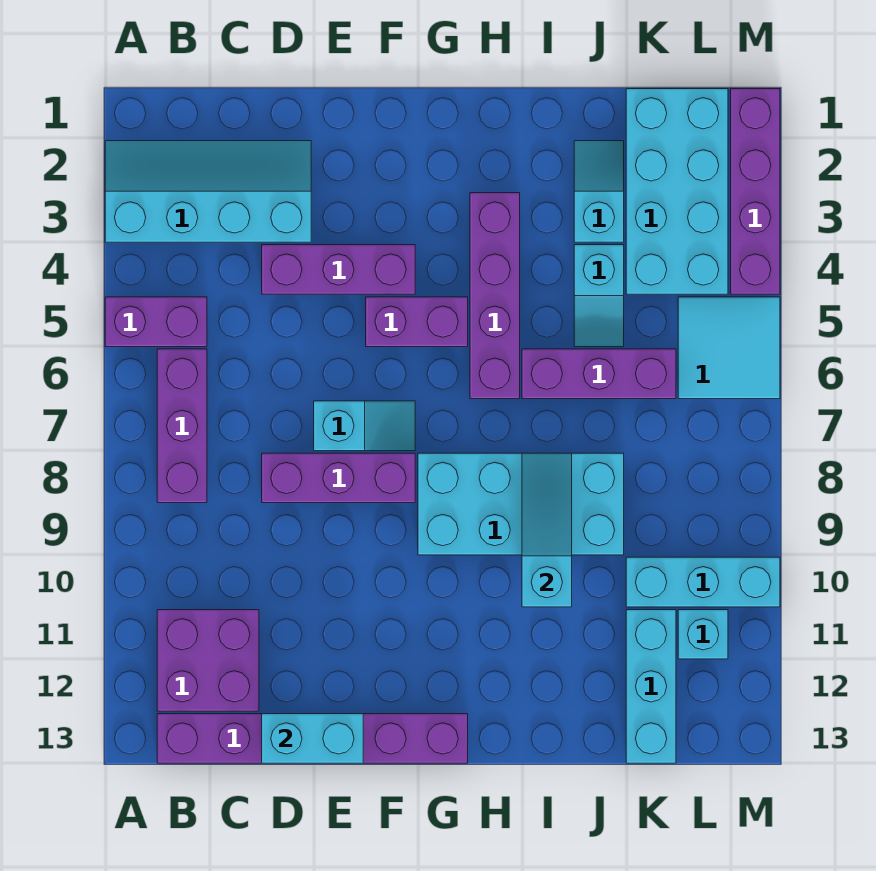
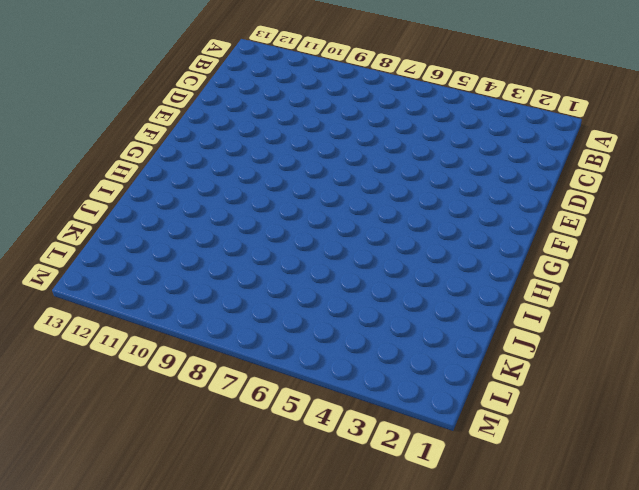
none -> cyan 2x4 slope [105,141,311,242]
none -> purple 1x2 brick [105,297,207,347]
none -> purple 1x3 brick [157,349,207,503]

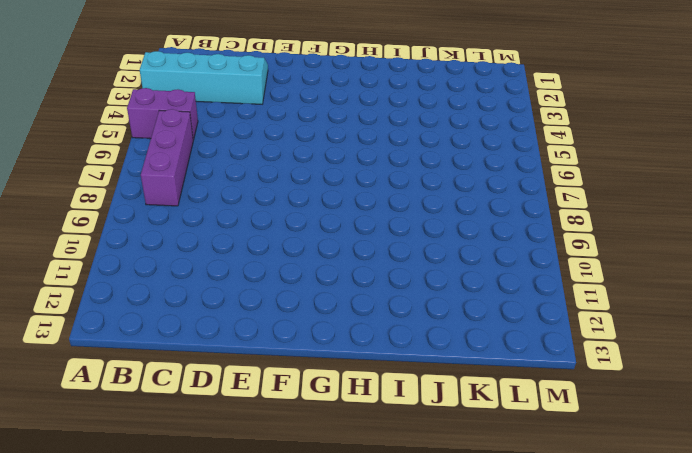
none -> purple 2x2 brick [157,610,259,711]
none -> purple 1x6 brick [157,714,468,763]
none -> purple 1x3 brick [262,245,415,294]

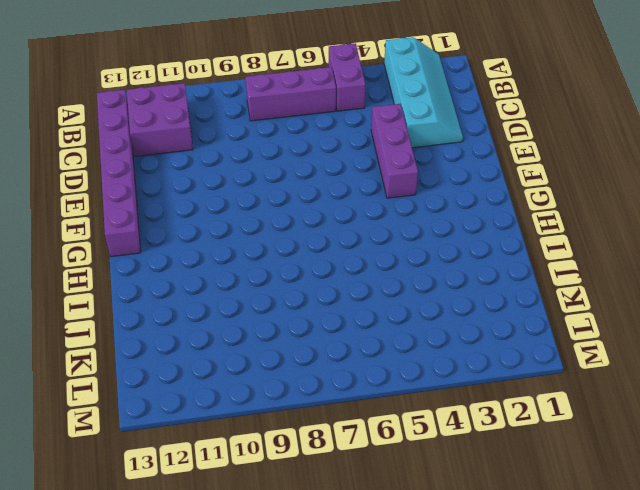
none -> purple 1x3 brick [262,453,415,503]
none -> cyan 1x2 slope [314,401,415,451]
none -> purple 1x2 brick [366,297,468,347]

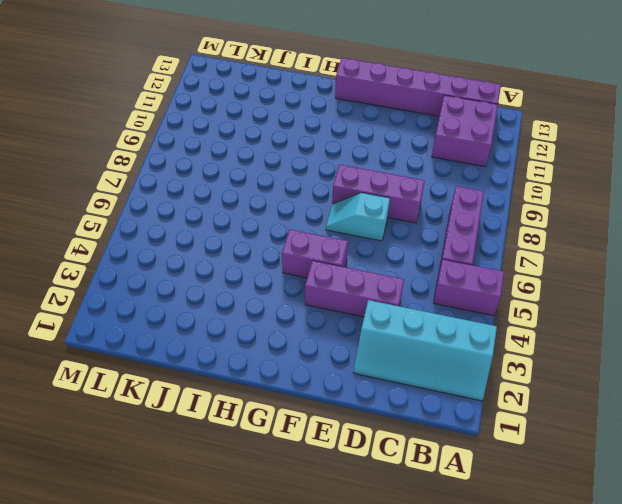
none -> cyan 2x4 brick [418,453,624,555]
none -> purple 1x4 brick [470,193,520,399]
none -> purple 1x3 brick [522,349,676,399]

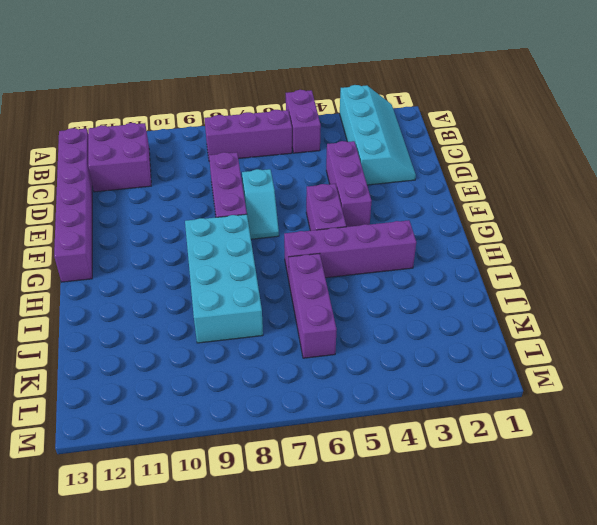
none -> cyan 1x2 slope [574,141,624,242]
none -> cyan 1x2 slope [574,245,624,347]
none -> cyan 2x4 brick [626,89,728,294]

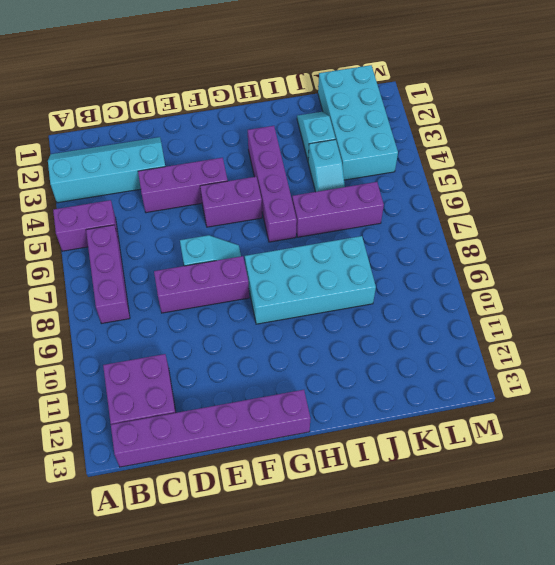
none -> cyan 1x3 brick [626,557,780,607]
none -> cyan 1x3 brick [626,610,676,763]
none -> cyan 2x2 tile [678,297,780,399]

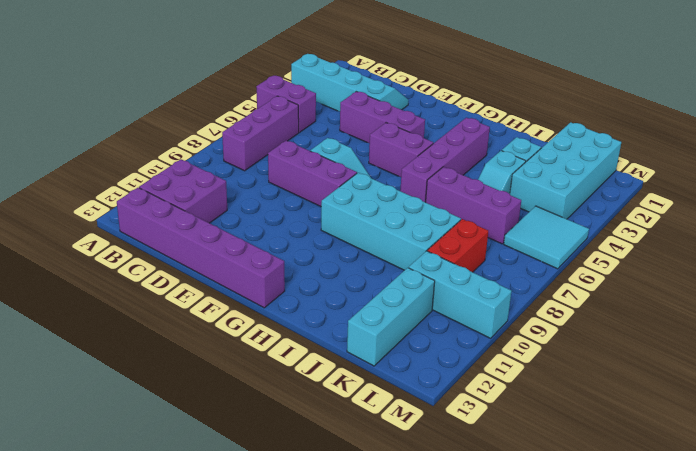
red 1x2 brick [427,219,488,272] -> none
none -> cyan 1x1 brick [678,610,728,659]
none -> purple 1x4 brick [731,89,780,294]
none -> cyan 1x2 brick [262,714,363,763]

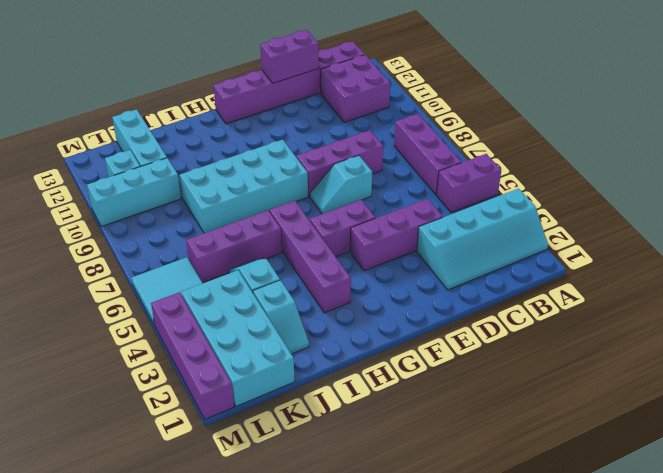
purple 1x2 brick [260,30,319,83] -> cyan 1x2 brick [262,714,363,763]
none -> cyan 1x3 slope [522,453,572,607]

